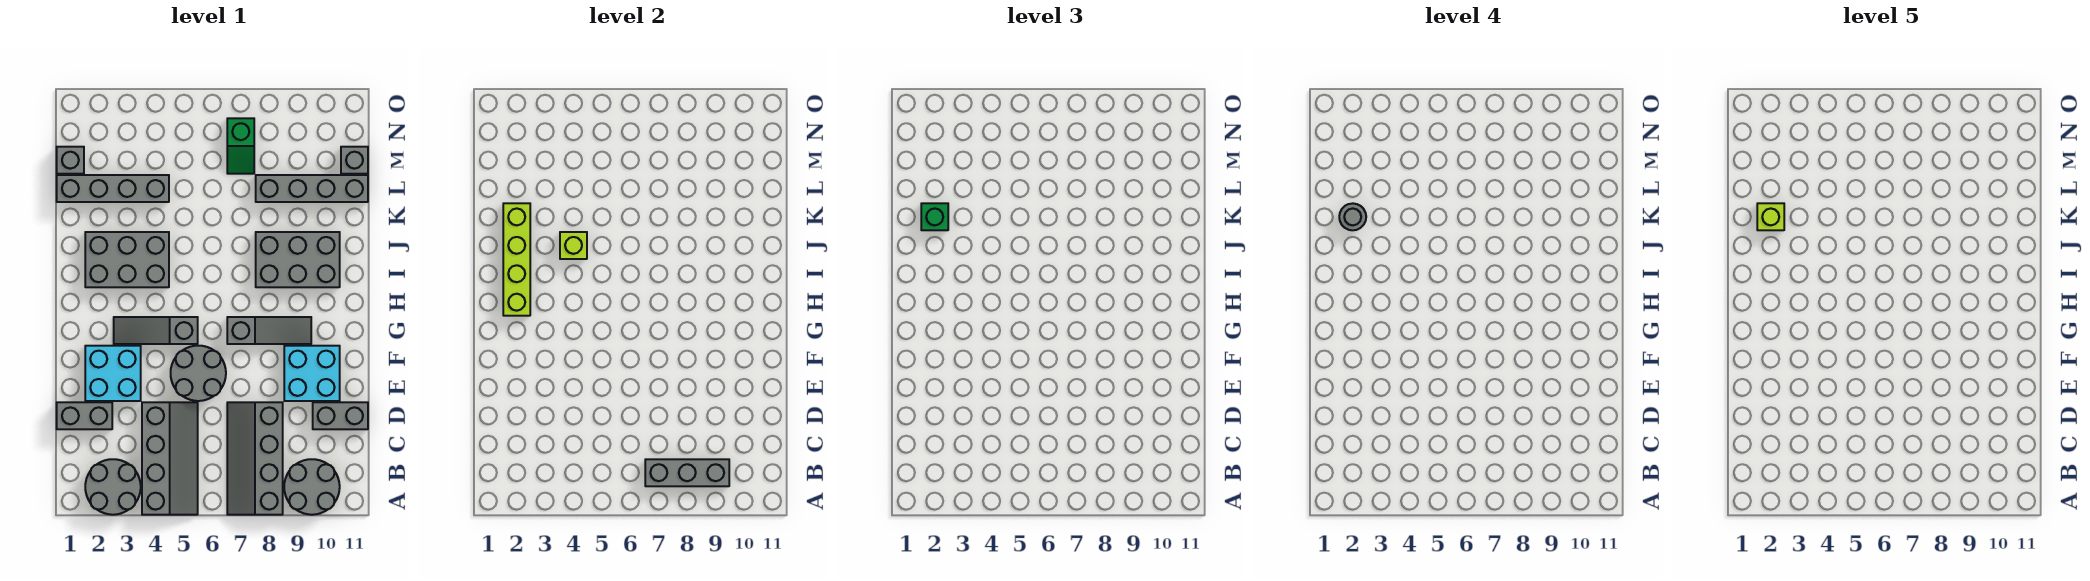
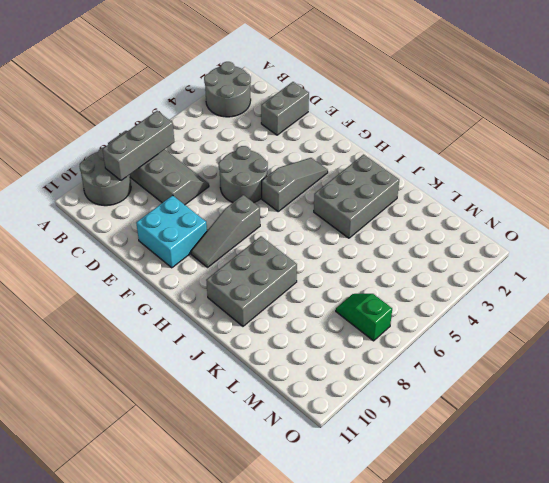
none -> grey 2x4 slope [142,402,198,515]
none -> grey 1x2 brick [313,402,368,429]
none -> cyan 2x2 brick [85,346,141,401]

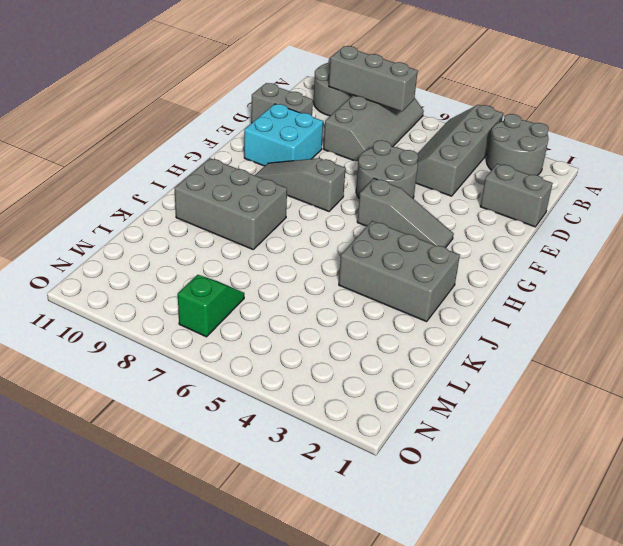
none -> cyan 2x2 brick [85,346,141,401]
none -> grey 1x4 brick [57,175,169,202]
none -> grey 1x4 brick [256,175,368,202]

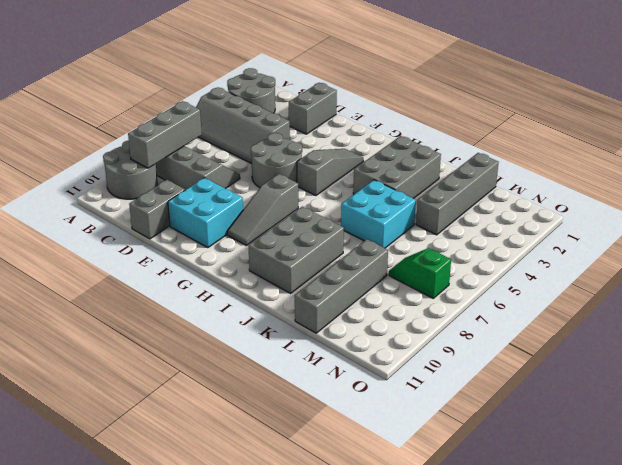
cyan 2x2 brick [341,180,416,248] -> cyan 2x2 brick moved to [85,346,141,401]
none -> grey 1x1 brick [57,147,84,174]
none -> grey 1x1 brick [341,147,368,174]
none -> lime 1x4 brick [503,203,530,316]

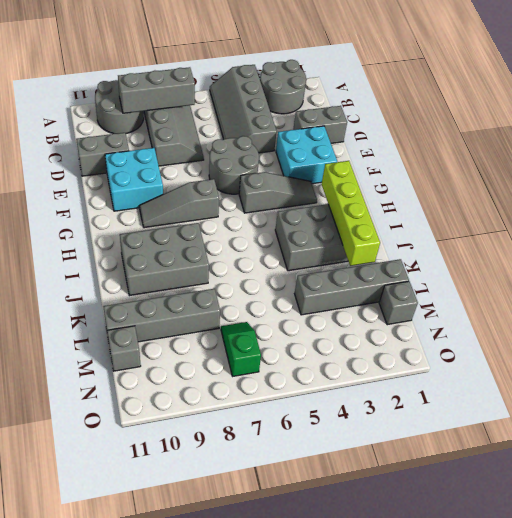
none -> lime 1x1 brick [560,232,587,259]
none -> green 1x1 brick [921,203,948,230]
none -> grey 1x1 round brick [1339,203,1366,230]

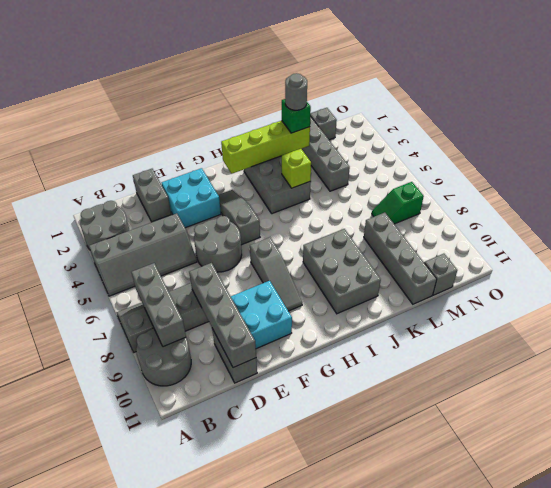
grey 1x4 brick [189,263,256,368] -> none
none -> lime 1x1 brick [1757,203,1784,230]

